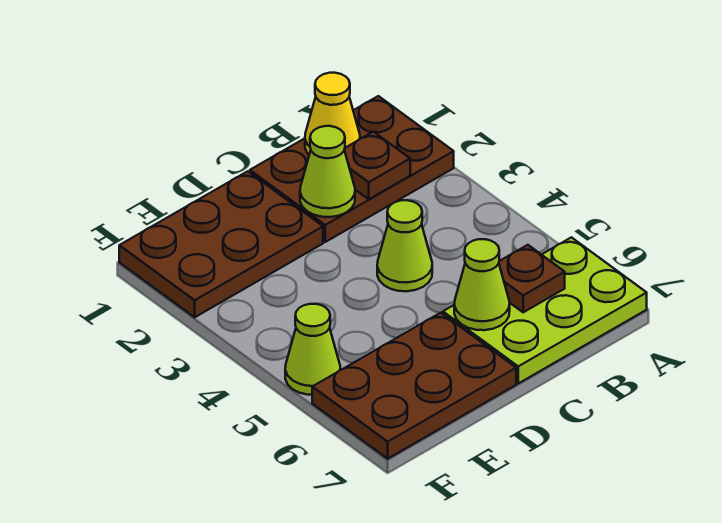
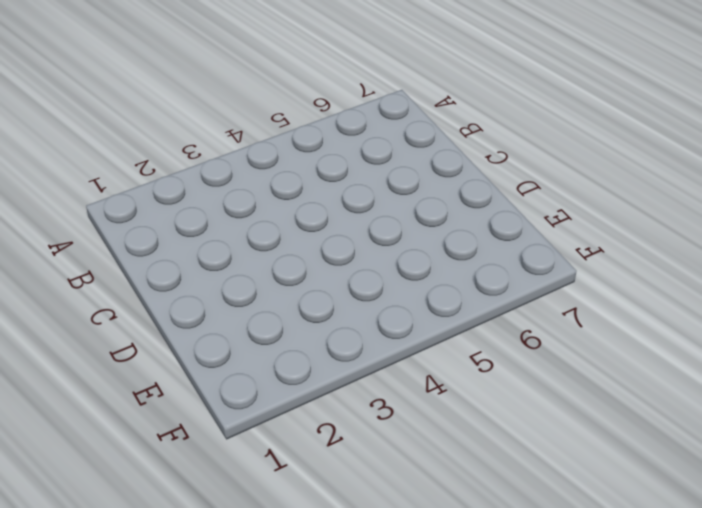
none -> brown 2x3 plate [250,96,454,242]
none -> lime 2x3 plate [443,237,647,383]

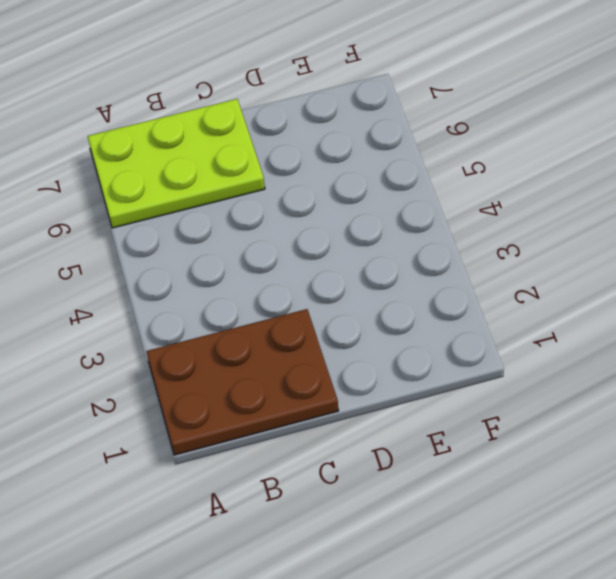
none -> lime 1x1 cone [377,200,432,291]
none -> brown 2x3 plate [119,171,323,317]

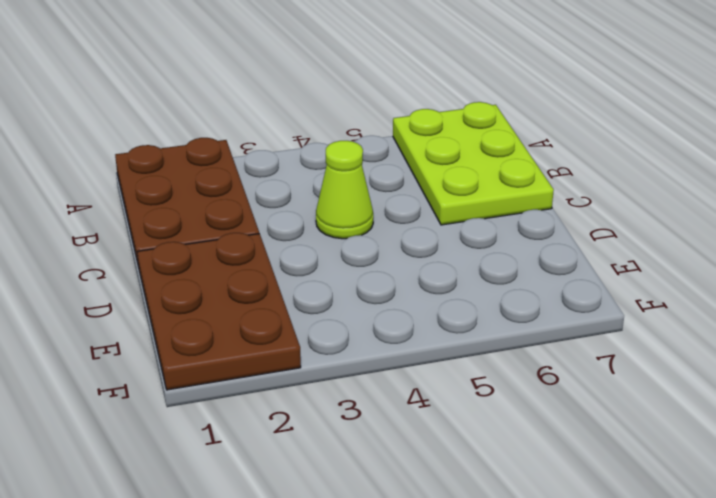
none -> brown 2x3 plate [312,313,516,459]
none -> lime 1x1 cone [285,304,340,395]

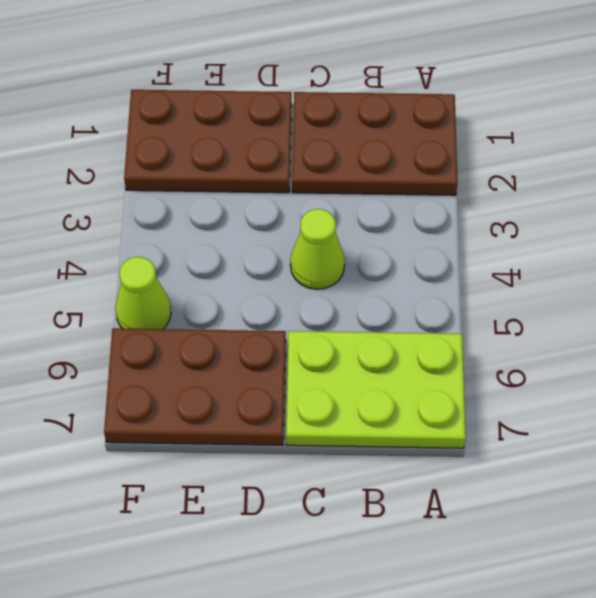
none -> yellow 1x1 cone [305,73,360,154]
none -> brown 1x1 plate [344,132,410,199]

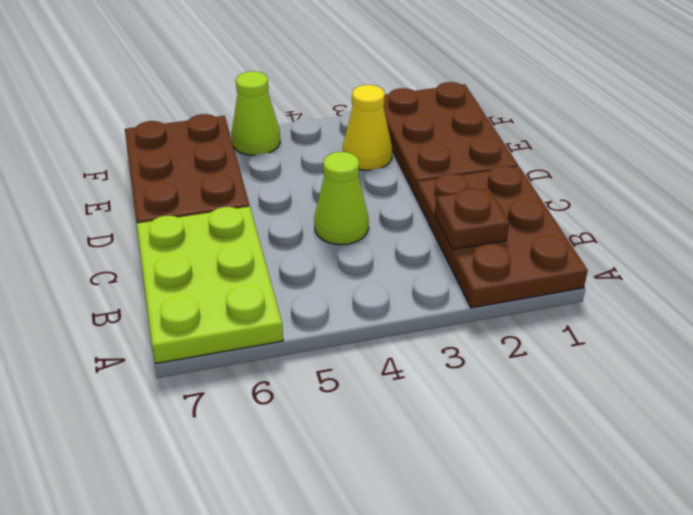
yellow 1x1 cone [343,85,392,170] -> yellow 1x1 cone moved to [305,73,360,154]
none -> brown 1x1 plate [499,245,565,312]
none -> lime 1x1 cone [300,126,355,217]

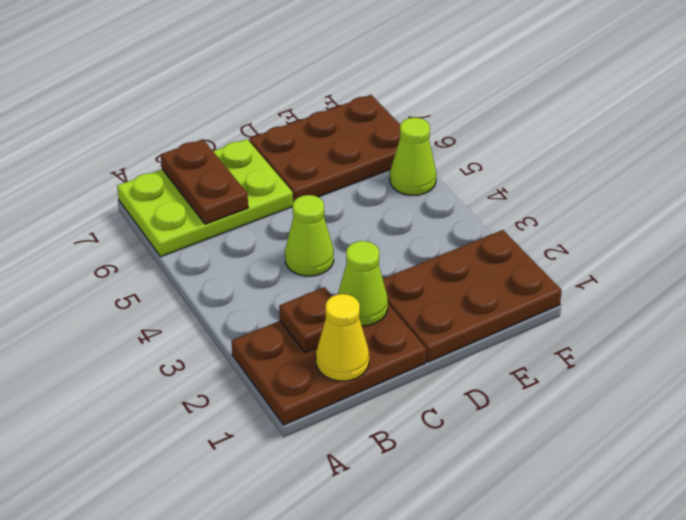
brown 1x2 plate [161,139,248,224] -> brown 1x1 plate [499,245,565,312]
none -> lime 1x1 cone [454,239,510,330]

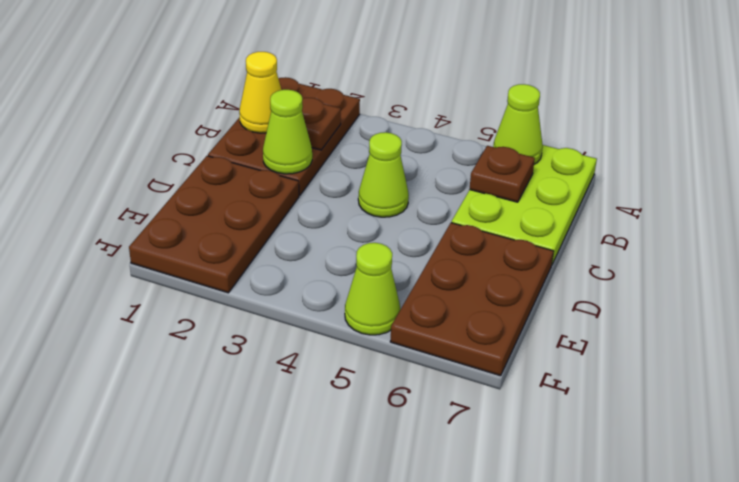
lime 1x1 cone [493,84,543,164] -> lime 1x1 cone moved to [454,239,510,330]

